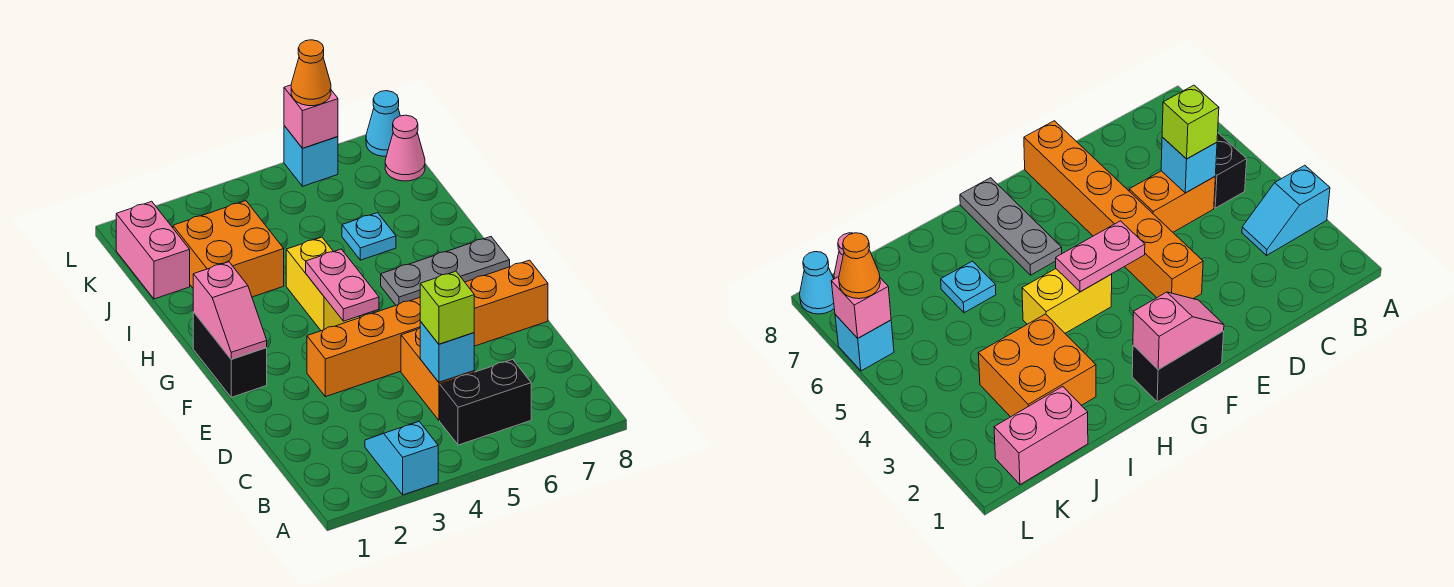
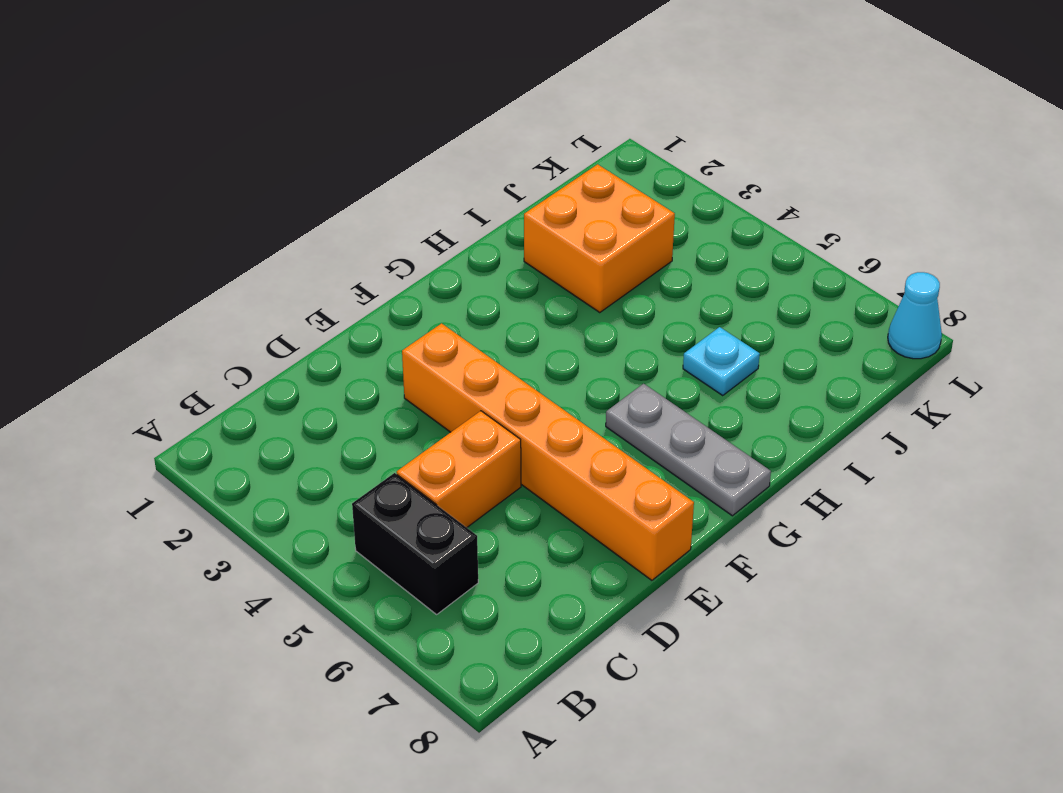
none -> cyan 1x2 slope [365,422,438,495]
none -> black 1x2 brick [193,312,267,397]
none -> yellow 1x2 brick [286,237,360,331]

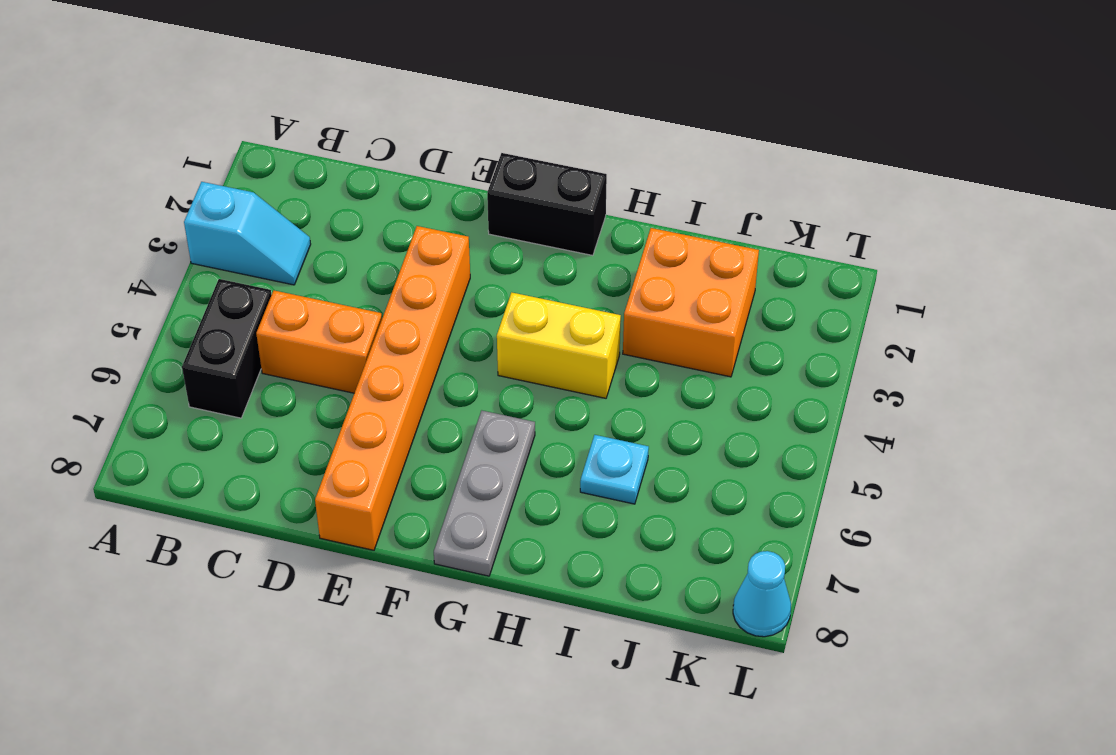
none -> pink 1x2 brick [116,201,190,299]
none -> pink 1x1 cone [385,115,425,181]
none -> cyan 1x1 brick [284,126,338,186]

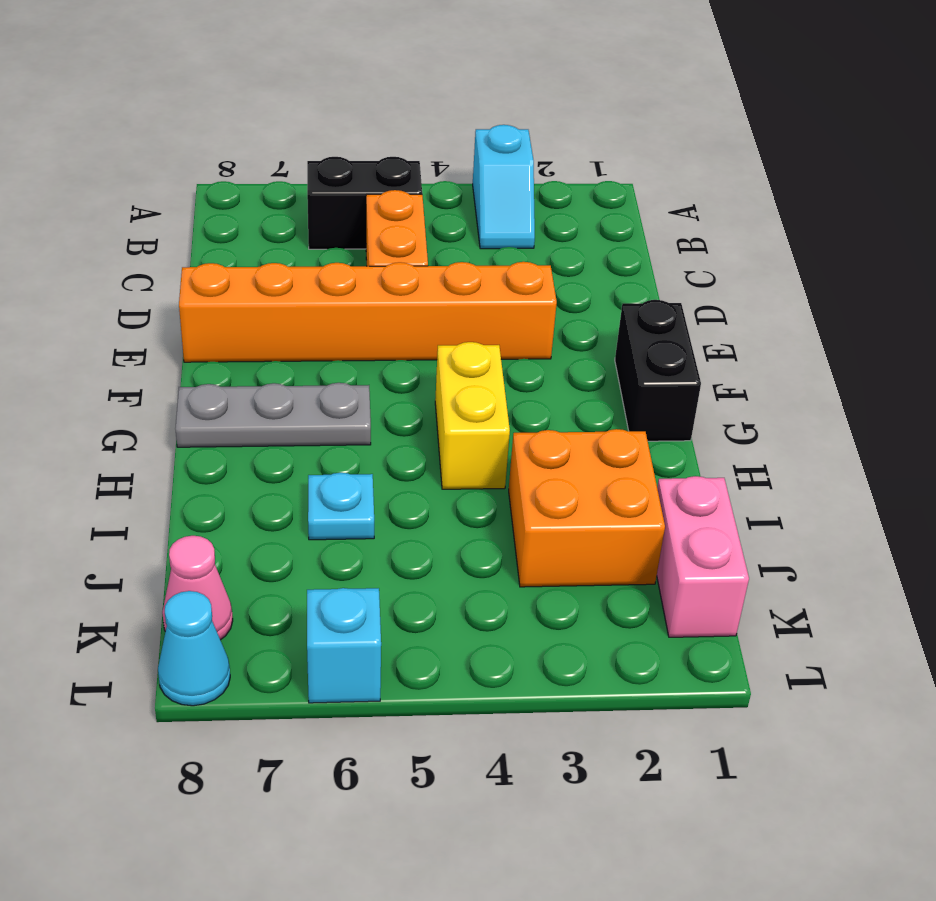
none -> cyan 1x1 brick [420,322,474,382]
none -> pink 1x2 slope [193,262,267,359]
none -> pink 1x2 plate [306,249,379,321]

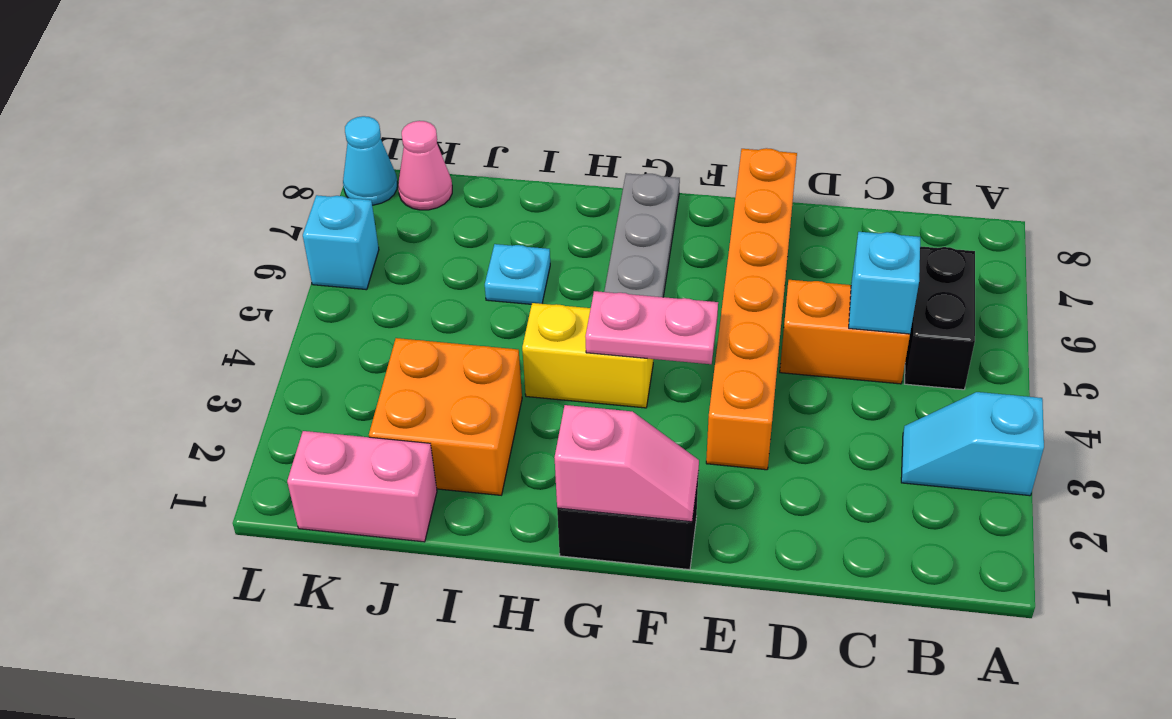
none -> pink 1x1 brick [284,85,338,148]
none -> lime 1x1 brick [420,271,474,344]
none -> orange 1x1 cone [291,40,331,106]

